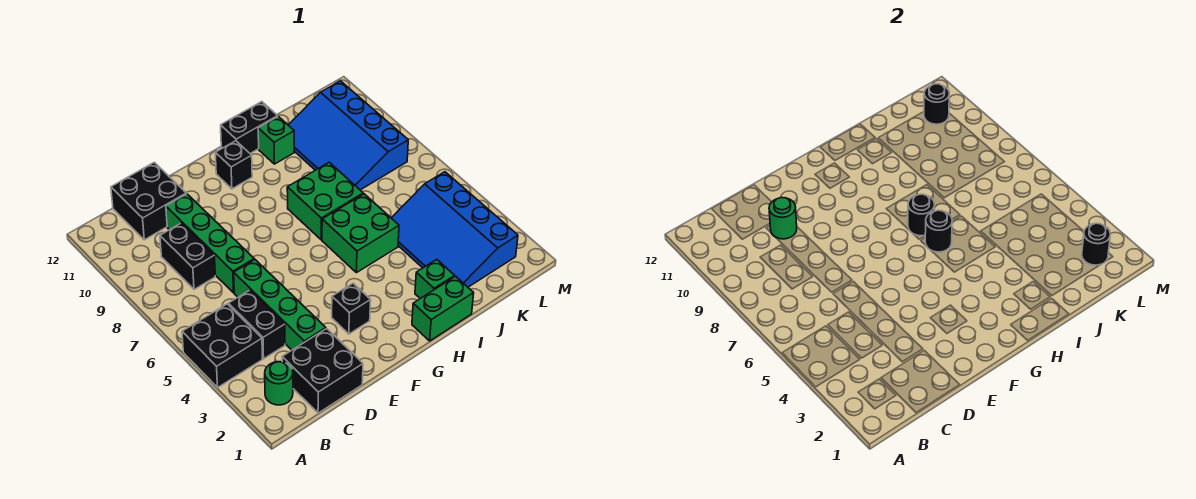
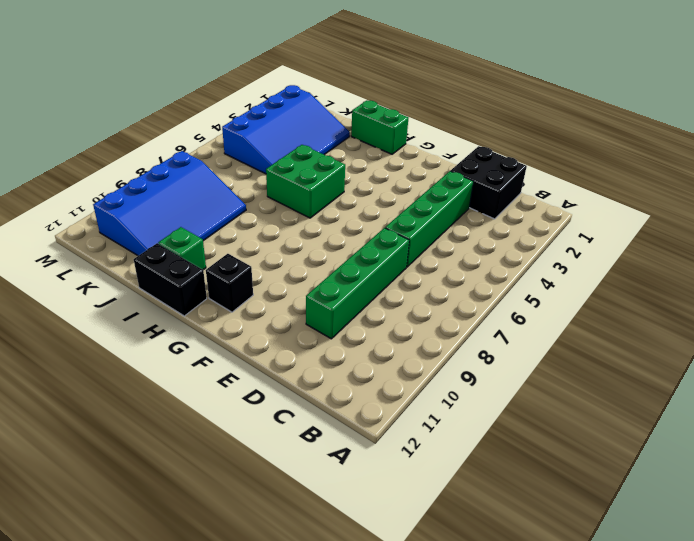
none -> black 2x2 brick [182,304,262,387]
none -> green 1x1 round brick [265,362,293,405]
none -> black 1x2 brick [228,290,285,359]

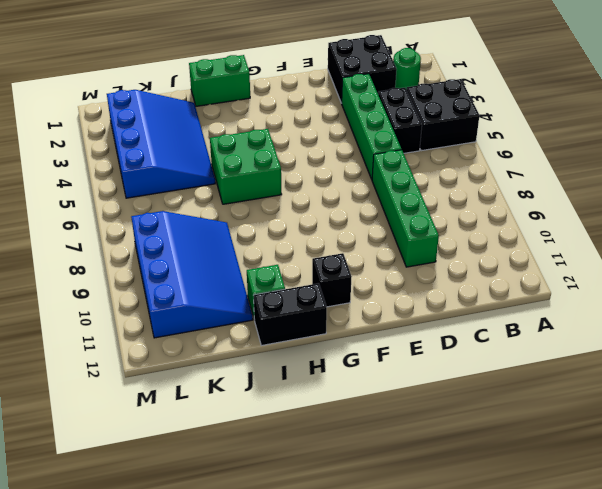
none -> black 1x2 brick [160,223,215,289]
none -> black 2x2 brick [111,162,186,240]
none -> black 1x1 brick [332,283,371,334]

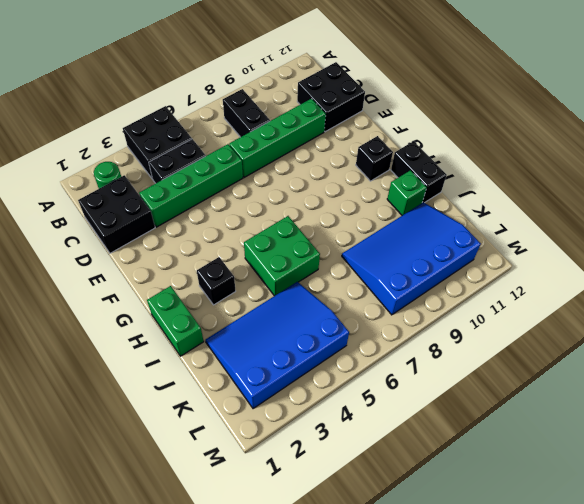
black 1x2 brick [223,89,270,137] -> black 1x2 brick turned to [160,223,215,289]
black 1x1 brick [197,257,236,305] -> black 1x1 brick moved to [332,283,371,334]
none -> green 2x2 brick [287,162,363,240]
none -> green 1x1 brick [415,259,455,298]
none -> green 1x1 round brick [769,197,797,239]

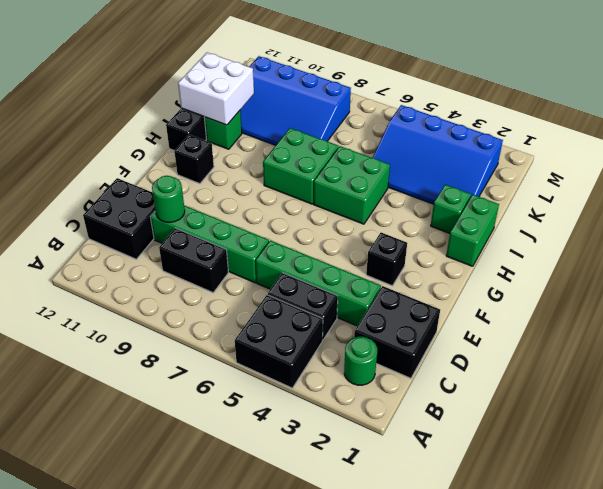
white 2x2 brick [178,53,254,125] -> none
none -> black 1x1 round brick [925,210,952,252]
none -> black 1x1 round brick [908,194,935,236]
none -> black 1x1 round brick [1082,223,1110,265]

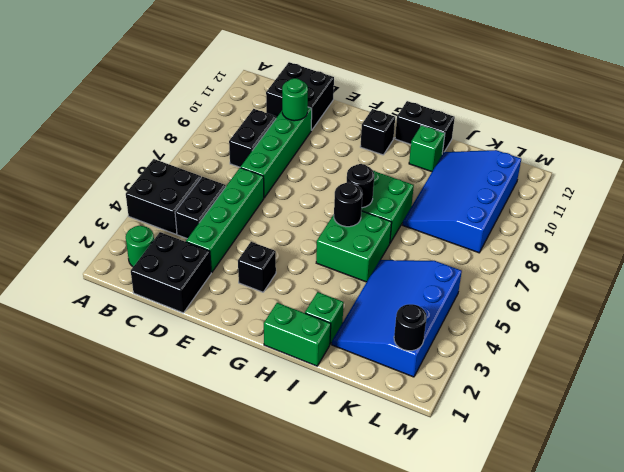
none -> black 1x1 round brick [924,84,949,124]

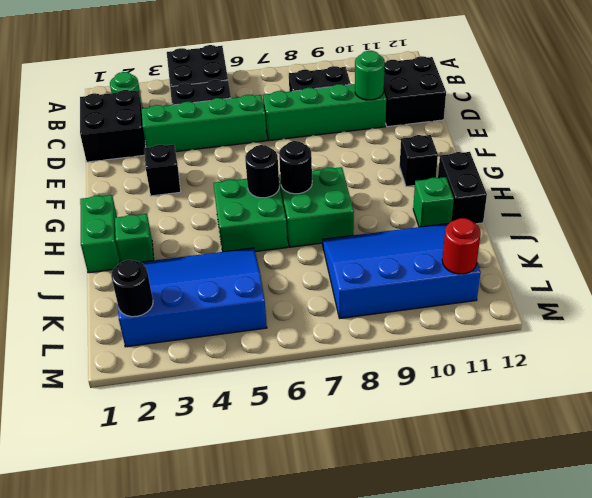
red 1x1 round brick [442,218,481,274] -> black 1x1 round brick [924,84,949,124]

